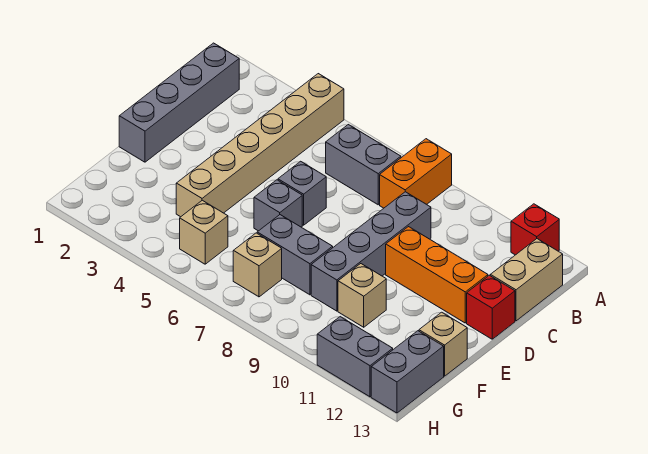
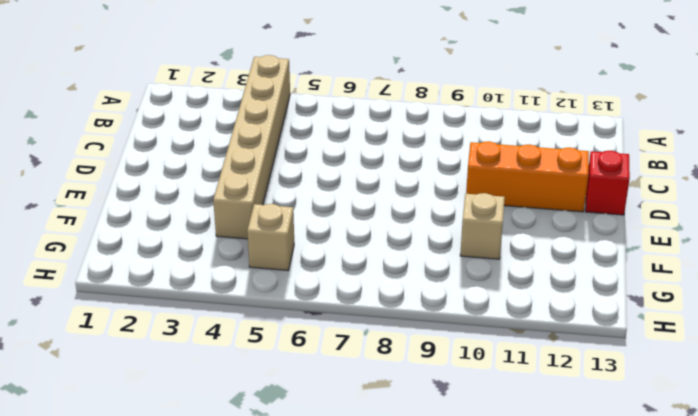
none -> orange 1x2 brick [380,139,452,208]
none -> red 1x1 brick [511,204,559,255]
none -> grey 1x4 brick [119,43,239,162]

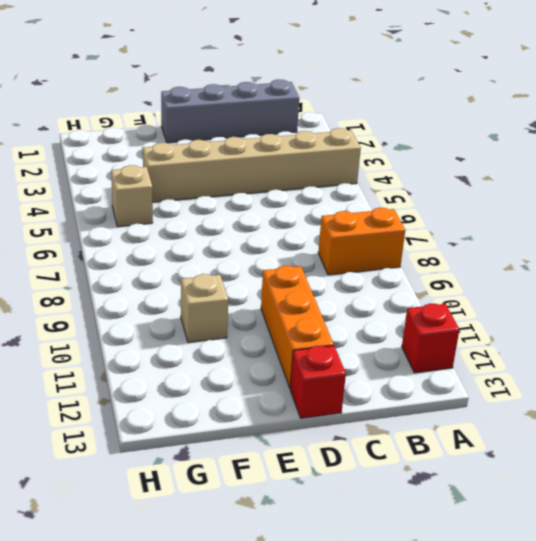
none -> grey 1x2 brick [326,125,401,205]
none -> tan 1x2 brick [490,239,563,321]
none -> grey 1x4 brick [311,192,431,311]

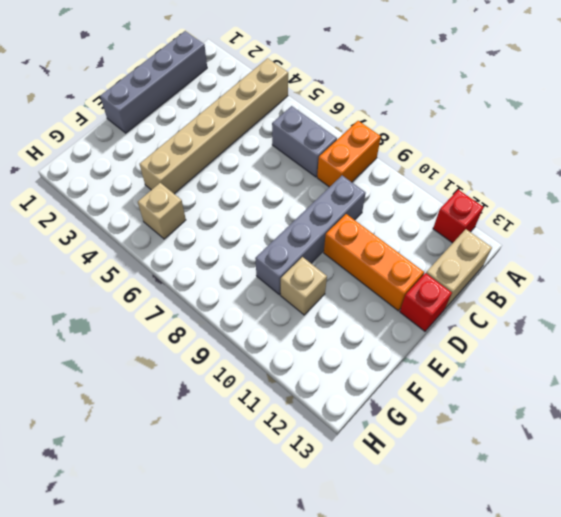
none -> grey 1x1 brick [278,161,326,225]
none -> grey 1x1 brick [254,180,302,231]
none -> grey 1x2 brick [257,215,333,295]

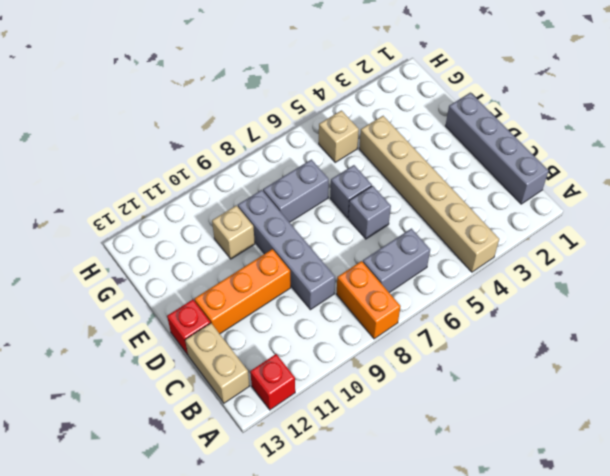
none -> tan 1x1 brick [419,312,467,376]
none -> tan 1x1 brick [233,233,282,297]
none -> grey 1x2 brick [371,331,444,413]

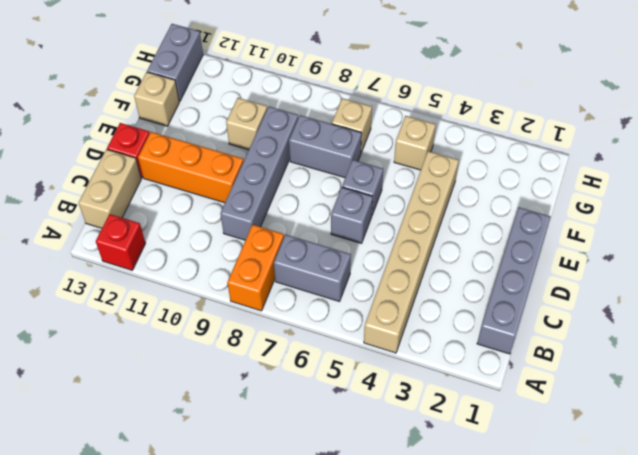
none -> grey 1x2 brick [317,317,393,397]

